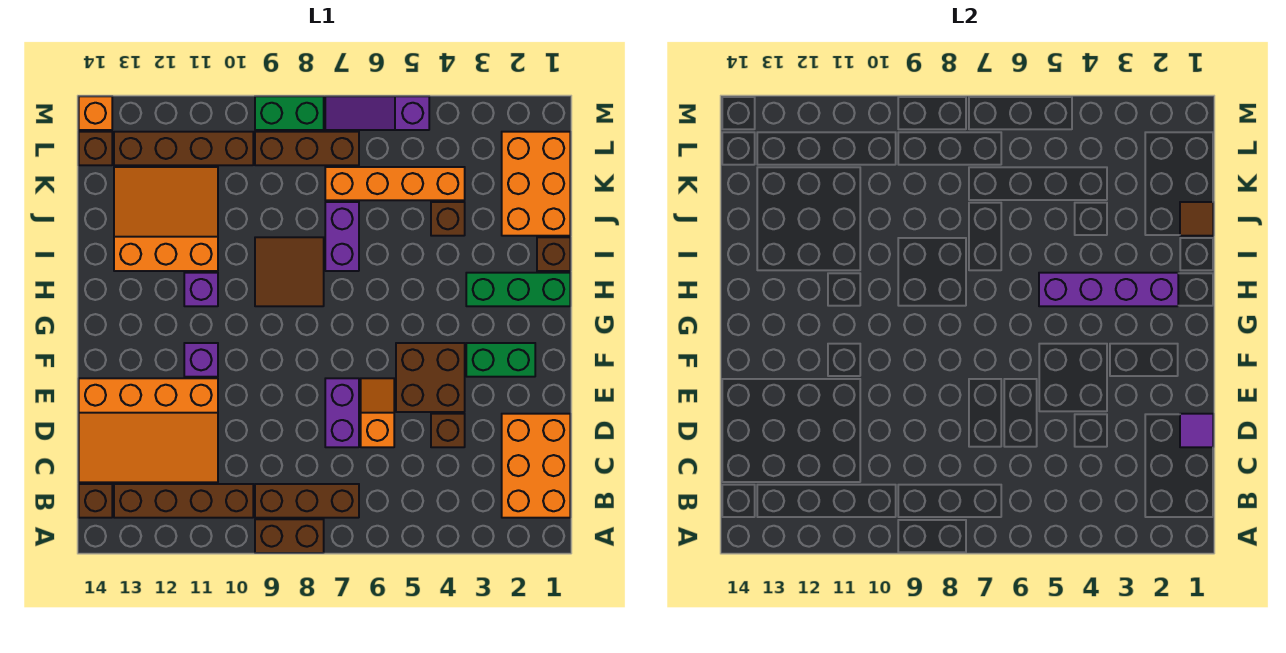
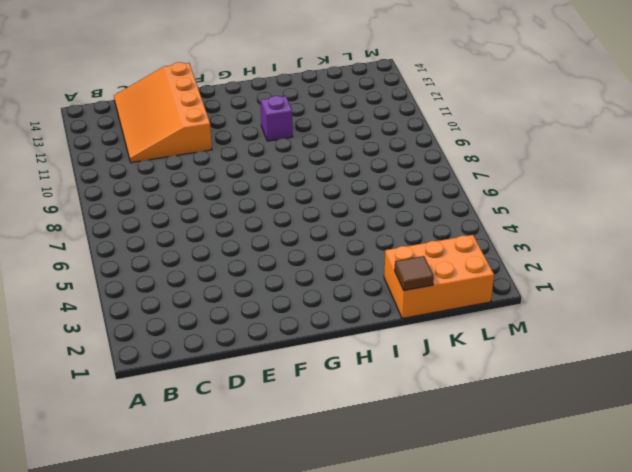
none -> brown 1x2 brick [255,519,324,553]
none -> orange 2x3 brick [502,414,570,518]
none -> brown 1x3 brick [255,484,359,518]
none -> brown 1x4 brick [114,484,253,518]

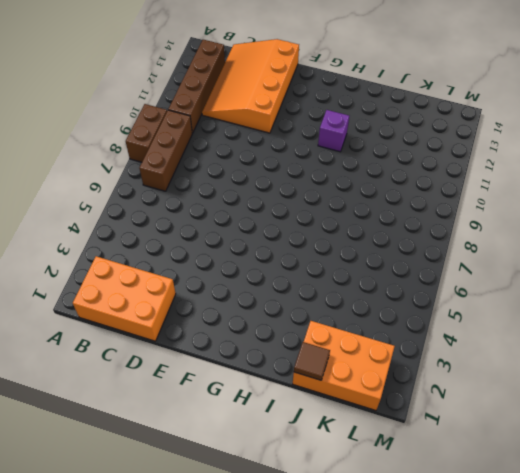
none -> brown 1x1 brick [79,484,112,518]
none -> brown 1x1 brick [431,414,465,447]
none -> orange 1x2 slope [361,378,394,447]
none -> purple 1x2 brick [325,378,359,447]

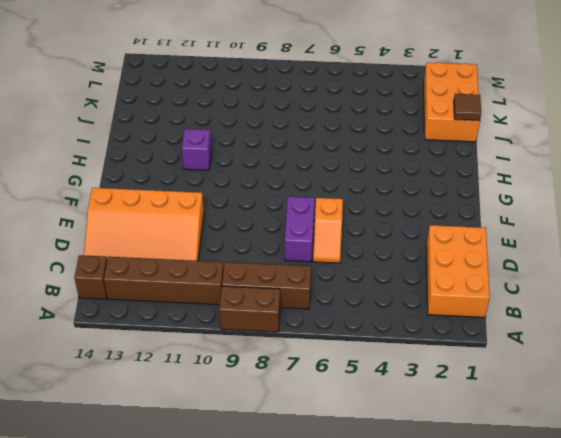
orange 1x2 slope [313,198,343,263] -> orange 1x2 slope turned to [361,378,394,447]
none -> brown 1x1 brick [431,414,465,447]
none -> brown 2x2 brick [396,343,465,412]
none -> green 1x2 brick [466,343,535,377]
none -> purple 1x1 brick [184,343,218,377]

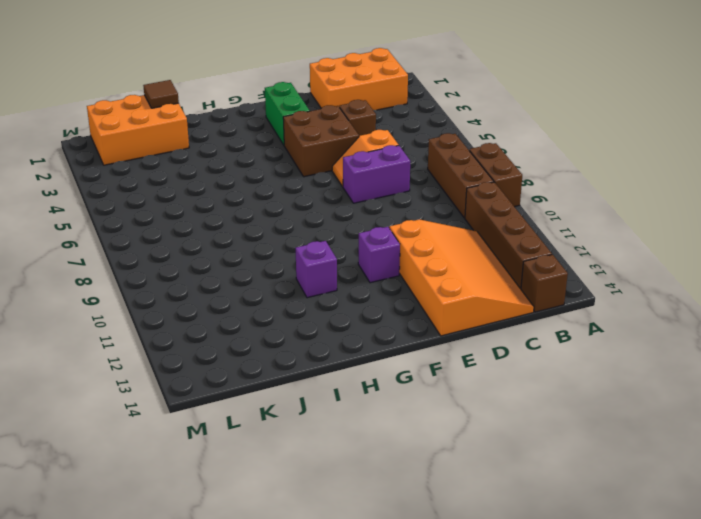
none -> green 1x3 brick [466,273,570,306]
none -> brown 2x2 tile [255,237,324,306]
none -> brown 1x1 brick [537,237,570,271]
none -> purple 1x2 brick [325,202,359,271]

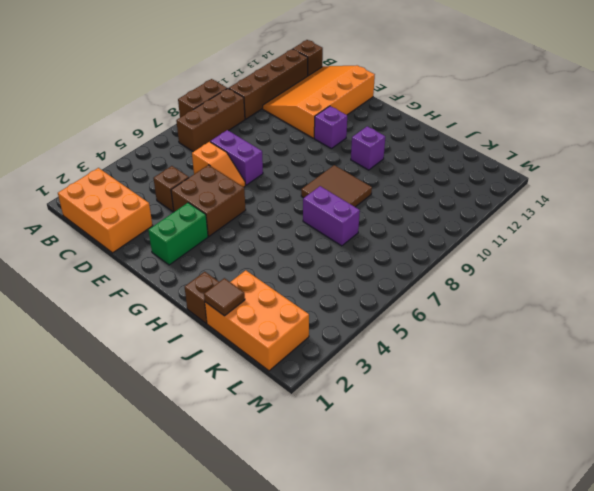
none -> green 1x3 brick [466,273,570,306]
none -> orange 3x3 slope [114,167,218,271]
none -> brown 1x1 brick [431,202,465,236]
none -> orange 1x4 brick [325,167,465,200]

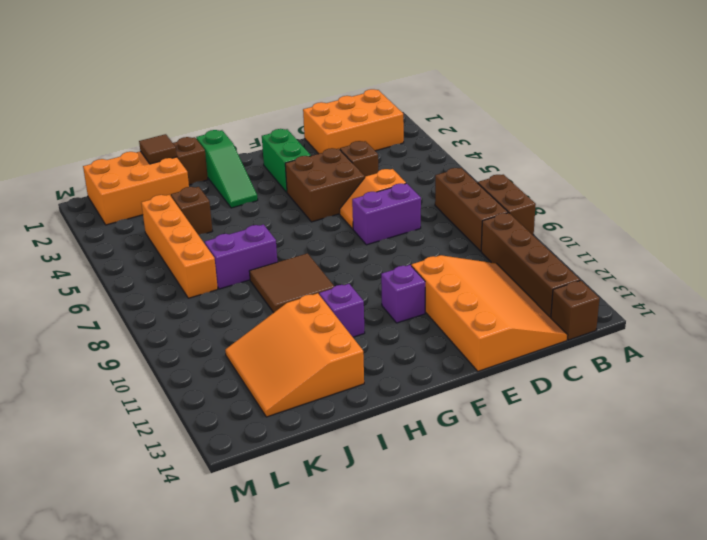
green 1x3 slope [196,130,258,208] -> green 1x3 brick [466,273,570,306]
none -> brown 1x3 brick [255,132,359,165]
none -> brown 1x4 brick [114,132,253,165]
none -> brown 1x1 brick [79,132,112,165]
none -> purple 1x3 slope [325,96,429,130]

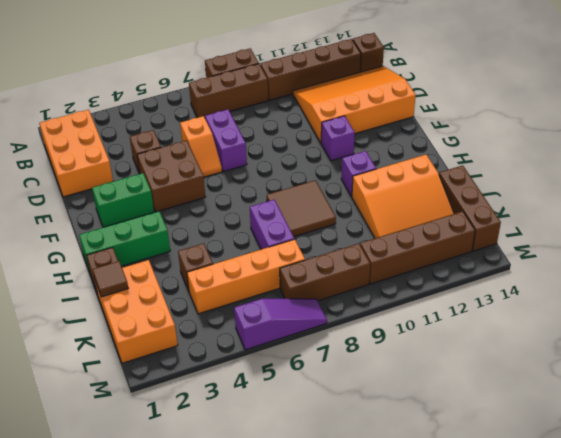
brown 1x3 brick [439,165,501,251] -> brown 1x1 brick [79,132,112,165]
none -> green 1x2 brick [255,96,324,130]
none -> orange 1x1 brick [79,96,112,130]
none -> purple 1x1 tile [1180,414,1213,447]
none -> purple 1x4 brick [1039,273,1178,306]

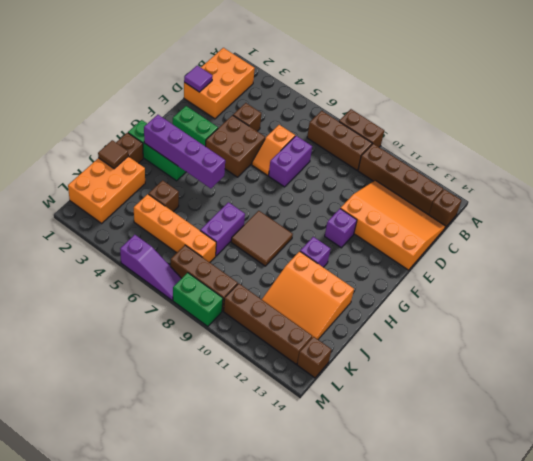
none -> orange 1x1 brick [79,96,112,130]

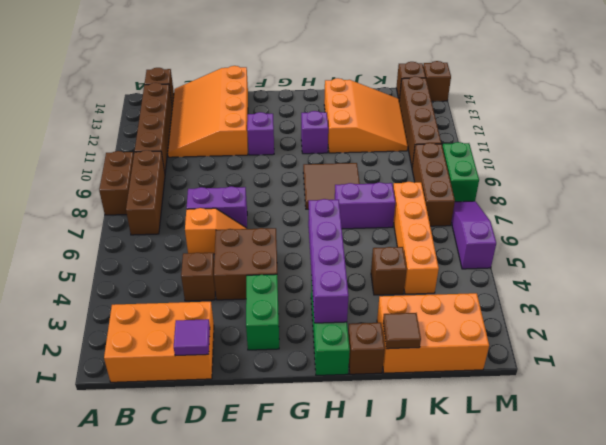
brown 1x1 brick [423,61,451,101] -> orange 1x1 brick [79,96,112,130]

